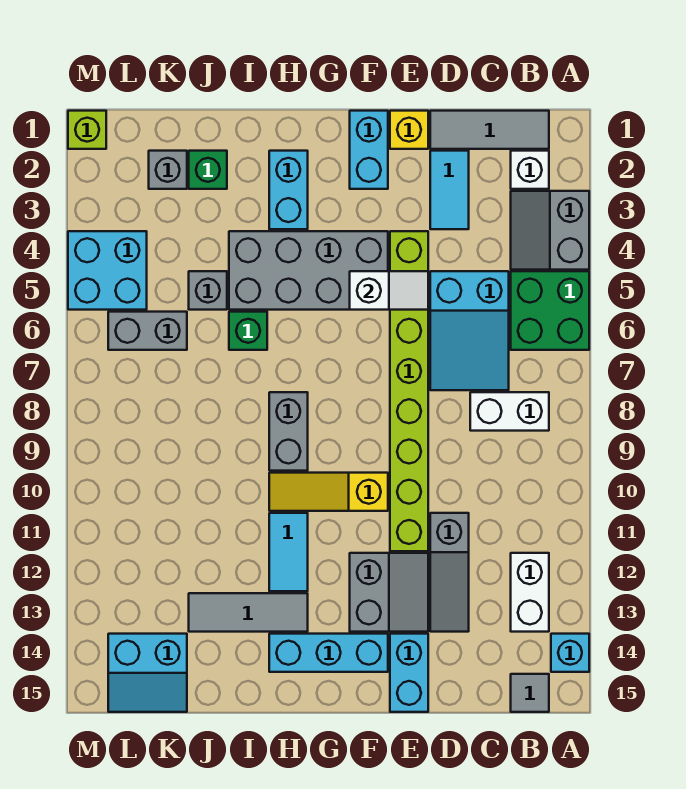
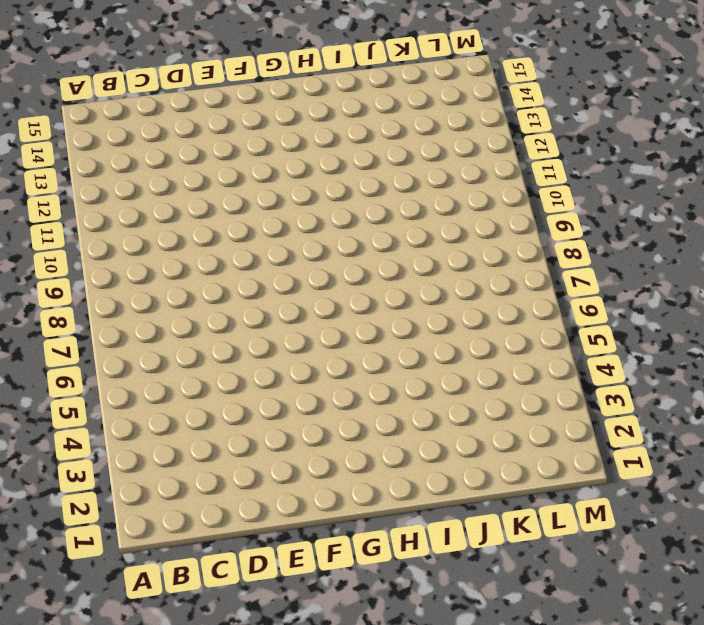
none -> grey 2x2 slope [511,191,589,270]
none -> green 2x2 brick [511,271,589,350]
none -> cyan 1x1 brick [551,634,589,672]
none -> grey 1x3 tile [430,111,549,149]

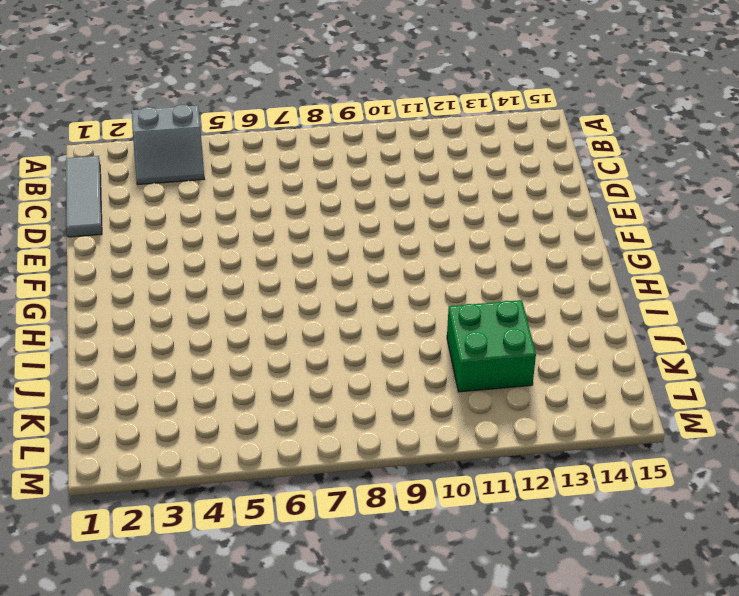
green 2x2 brick [447,300,536,392] -> green 2x2 brick moved to [511,271,589,350]
none -> cyan 1x1 brick [551,634,589,672]
none -> white 1x1 brick [511,151,549,189]
none -> white 1x2 brick [470,392,549,431]
none -> white 1x2 brick [511,553,549,632]

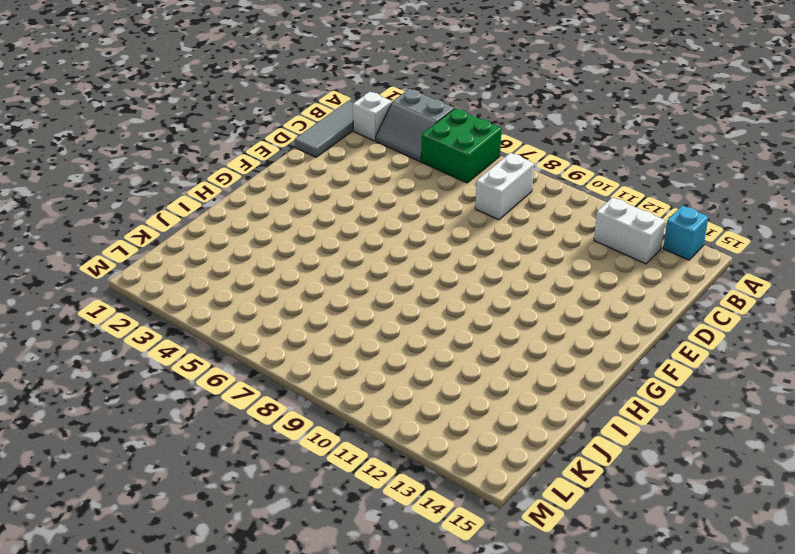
none -> grey 1x1 tile [511,674,549,712]
none -> cyan 2x3 slope [430,271,509,390]
none -> cyan 1x2 tile [430,151,469,229]
none -> grey 1x3 slope [430,513,469,632]

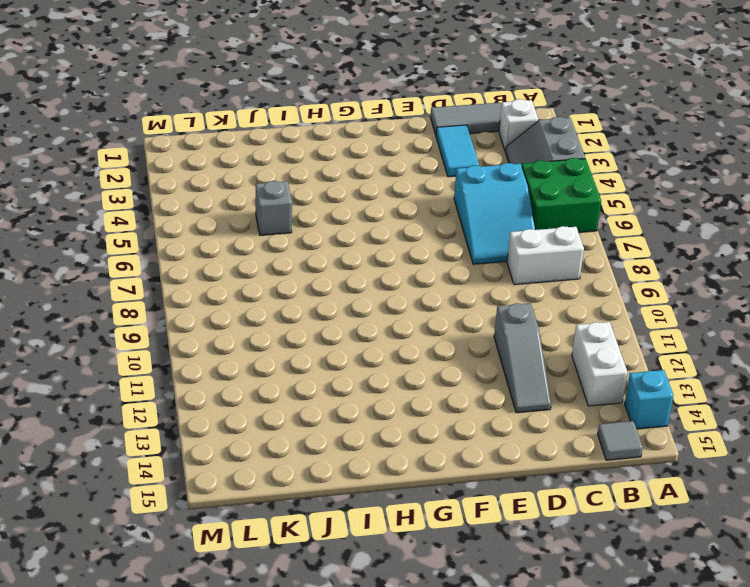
none -> yellow 1x1 brick [390,111,428,149]
none -> lime 1x8 brick [390,231,428,551]
none -> grey 2x2 slope [350,553,428,632]
none -> cyan 1x2 brick [390,634,428,712]

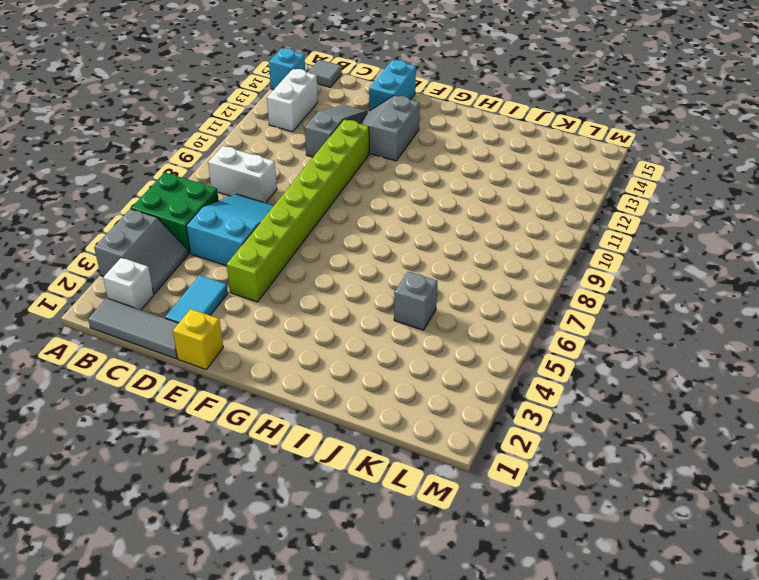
none -> cyan 1x2 brick [350,111,388,189]
none -> grey 2x4 brick [229,231,388,310]
none -> yellow 1x3 slope [269,473,388,511]
none -> cyan 1x3 brick [269,634,388,672]

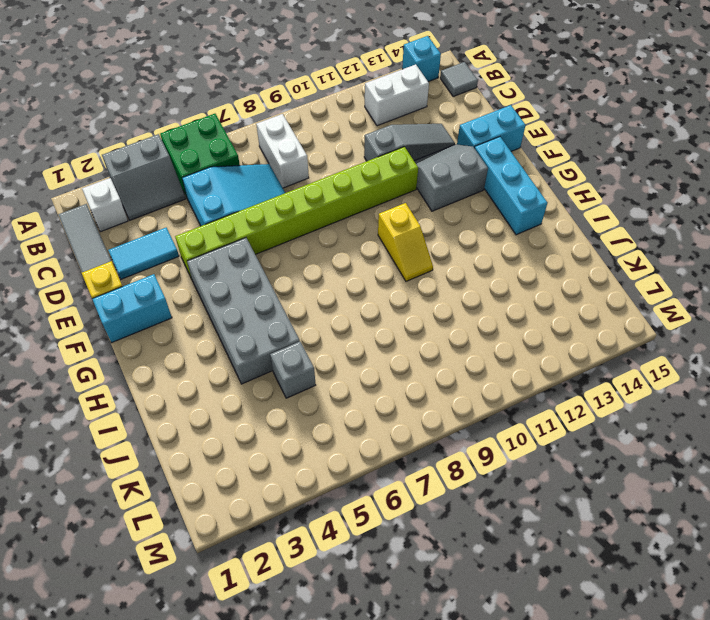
yellow 1x2 slope [378,203,433,281] -> yellow 1x3 slope [269,473,388,511]
none -> cyan 1x2 brick [269,151,308,229]
none -> grey 1x2 brick [269,392,308,471]
none -> cyan 1x2 tile [269,513,308,591]
none -> grey 1x3 tile [189,593,308,632]

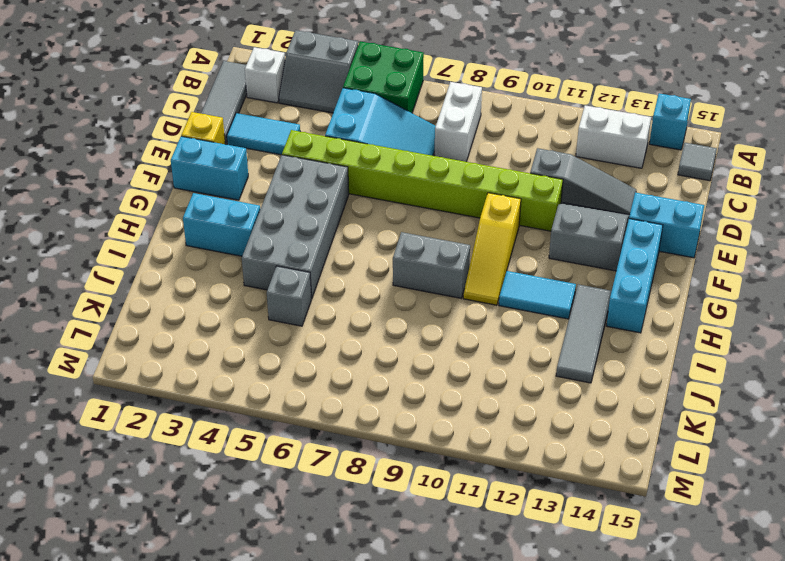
none -> green 1x1 brick [229,312,267,350]
none -> green 1x1 brick [189,151,227,189]
none -> grey 1x1 brick [149,151,187,189]
none -> grey 1x2 brick [108,312,187,350]

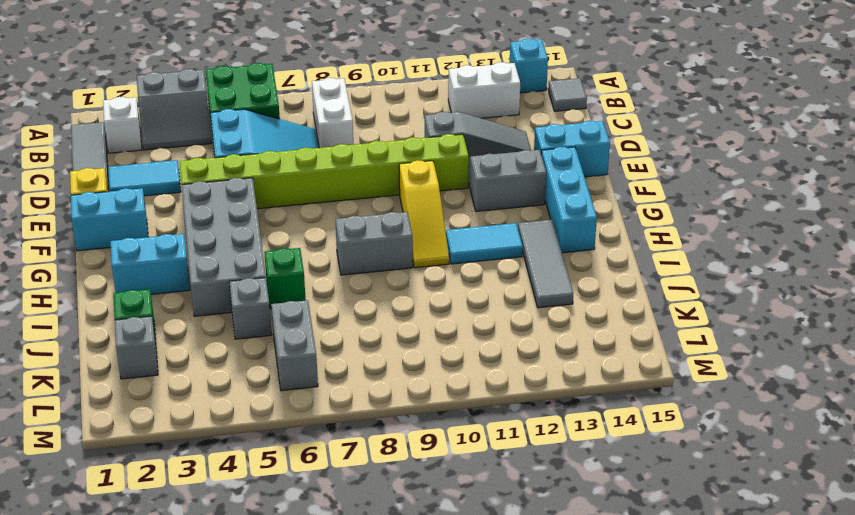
none -> cyan 2x2 slope [108,634,187,712]
none -> cyan 2x2 brick [68,231,147,310]
none -> lime 1x1 brick [68,111,106,149]
none -> white 1x2 slope [350,271,428,310]

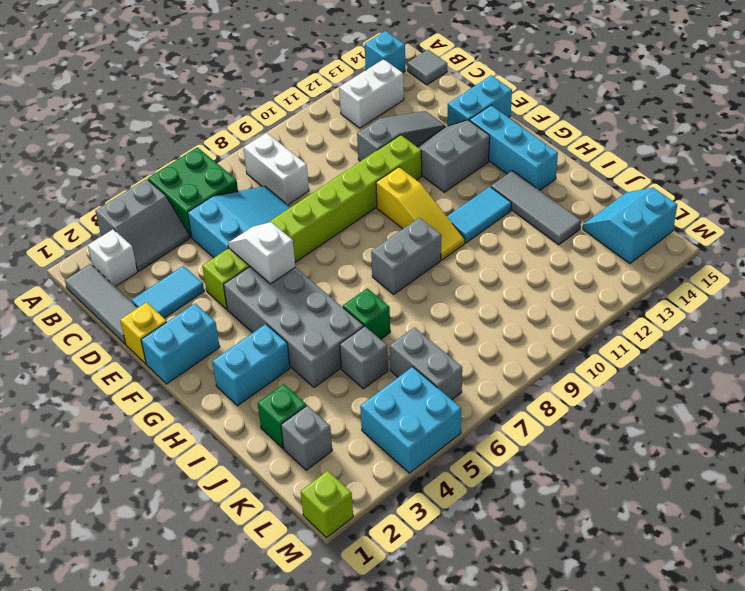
cyan 2x2 slope [583,188,677,264] -> cyan 2x2 slope turned to [108,634,187,712]

